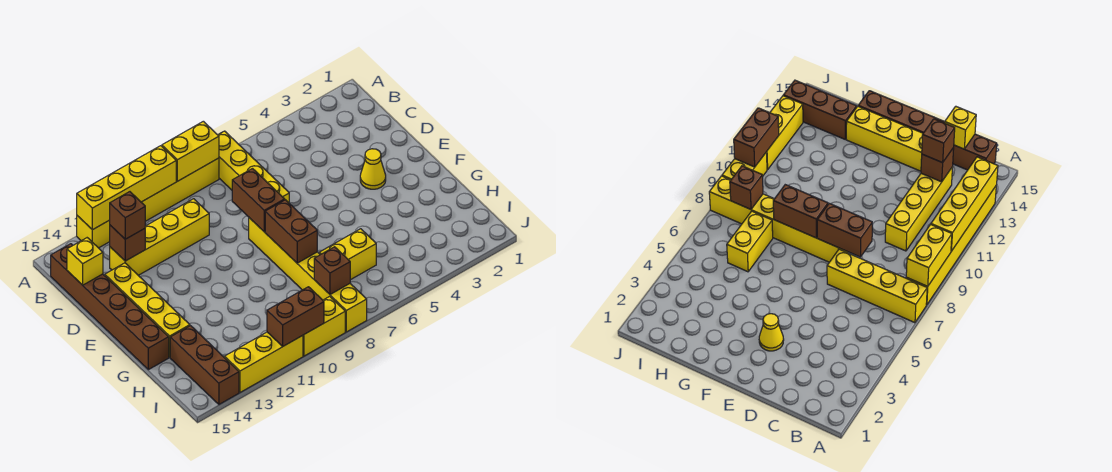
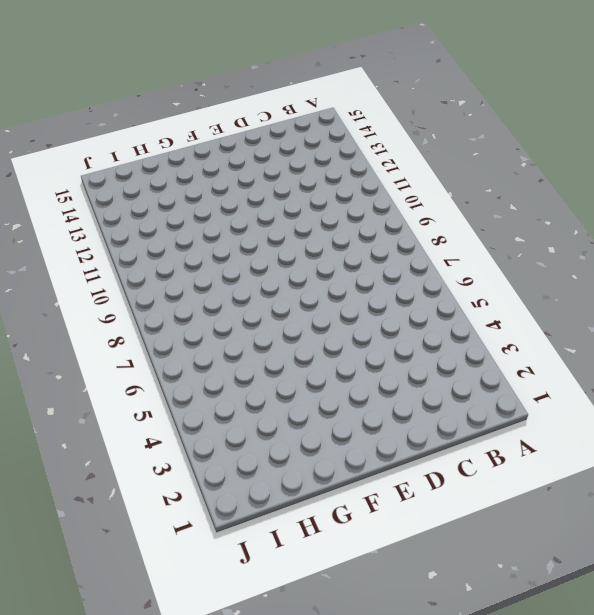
none -> yellow 1x4 brick [218,131,289,203]
none -> yellow 1x6 brick [77,158,219,248]
none -> brown 1x6 brick [51,244,169,370]

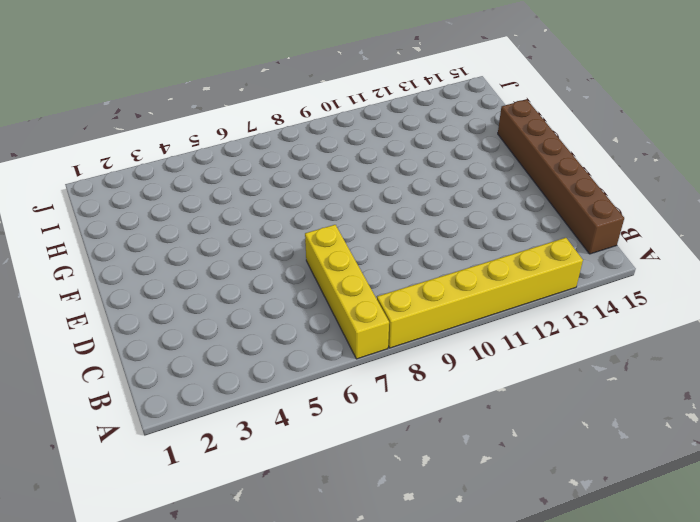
none -> yellow 1x4 brick [110,199,209,275]
none -> yellow 1x4 brick [105,263,190,357]
none -> yellow 1x1 cone [360,149,386,189]

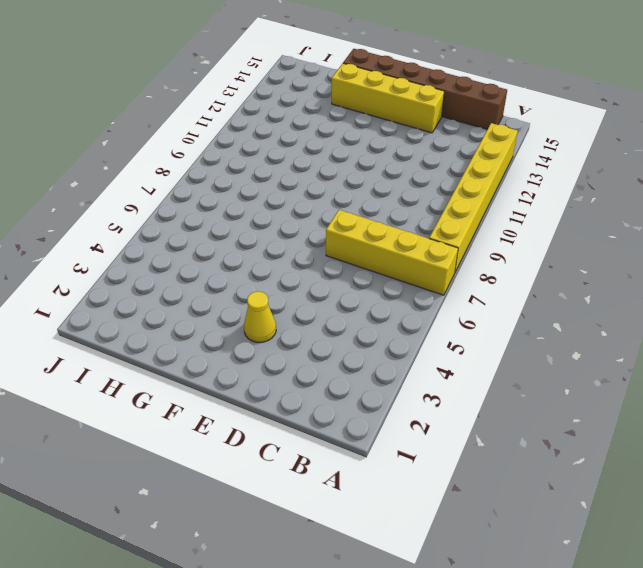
none -> yellow 1x4 brick [110,199,209,275]
none -> yellow 1x6 brick [249,218,367,332]
none -> yellow 1x2 brick [319,229,376,280]

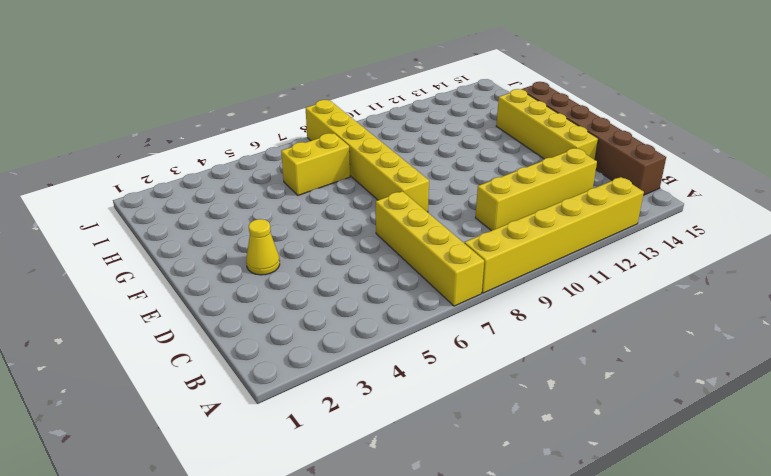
none -> brown 1x3 brick [170,326,239,404]
none -> yellow 1x2 brick [303,296,345,356]
none -> yellow 1x3 brick [225,332,303,392]

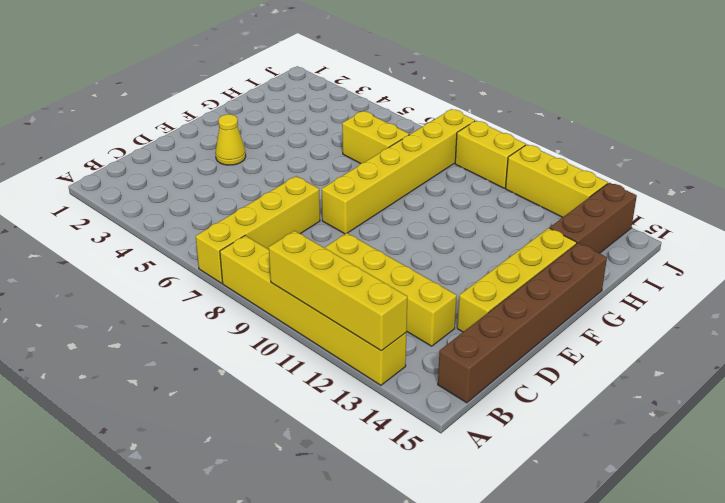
none -> yellow 1x2 brick [162,121,219,181]
none -> brown 1x1 brick [110,225,145,261]
none -> yellow 1x1 brick [67,238,103,285]

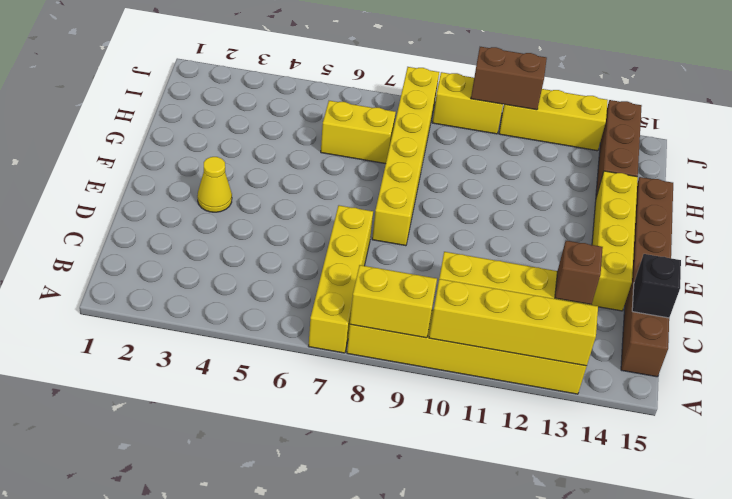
black 1x1 brick [632,254,681,318] -> yellow 1x1 brick [67,238,103,285]
none -> brown 1x2 brick [232,169,285,232]
none -> brown 1x2 brick [265,200,317,263]
none -> brown 1x1 brick [314,247,350,294]

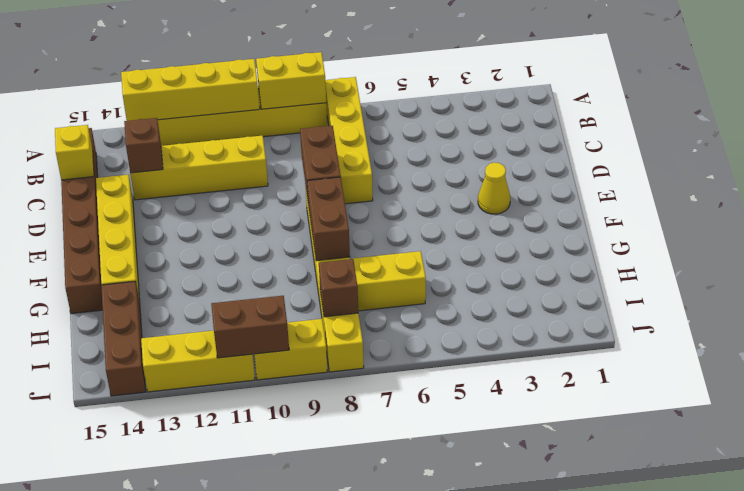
none -> brown 1x1 brick [110,192,145,239]

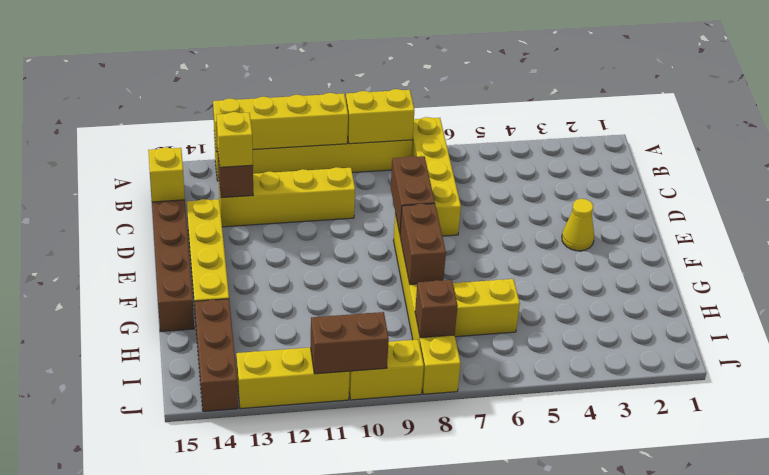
yellow 1x1 brick [216,112,253,167] -> brown 1x1 brick [110,192,145,239]

